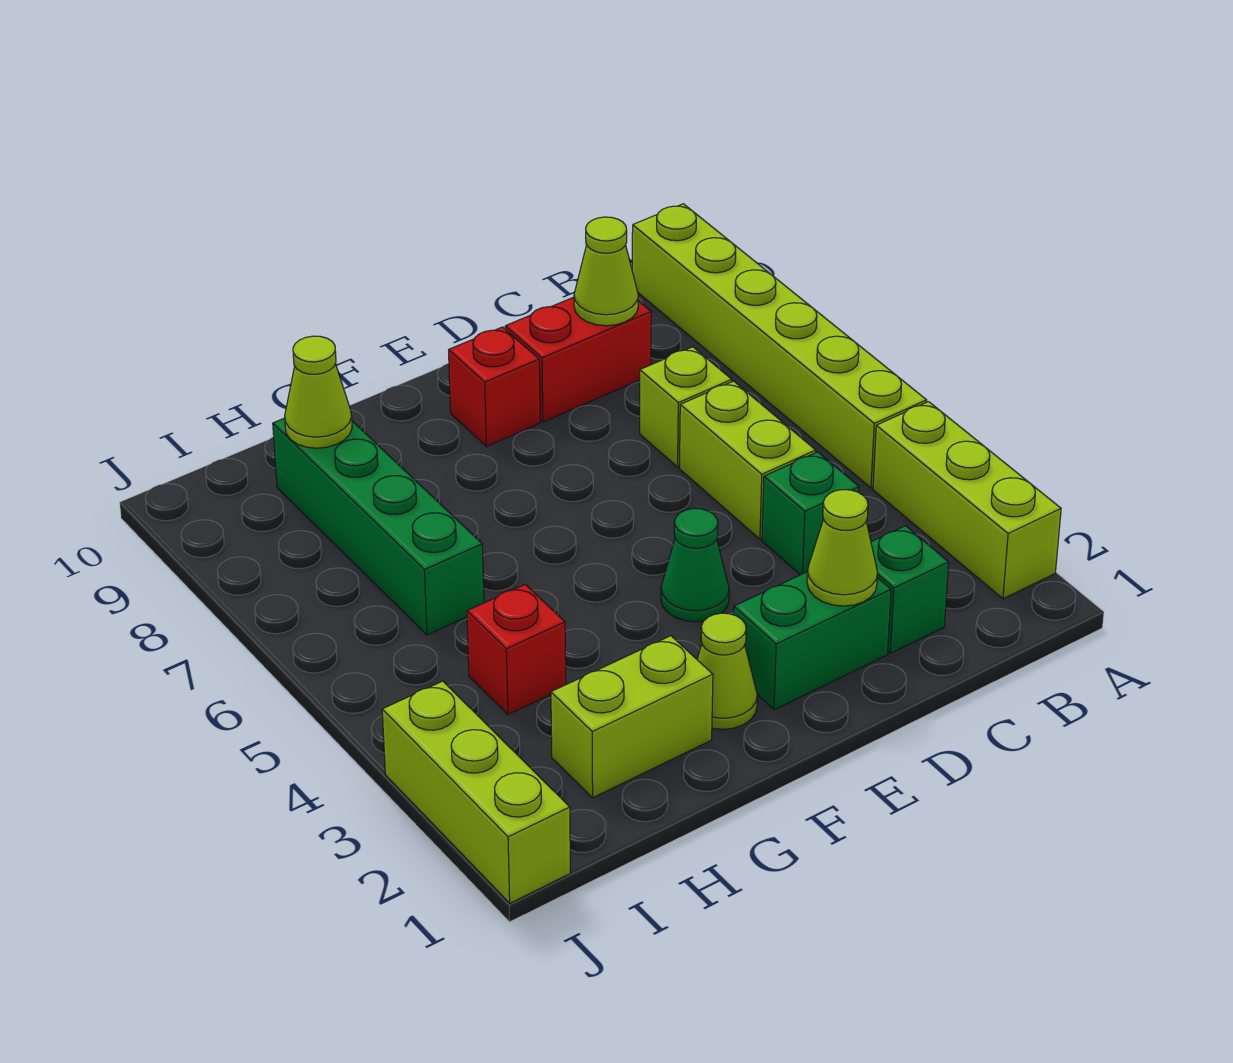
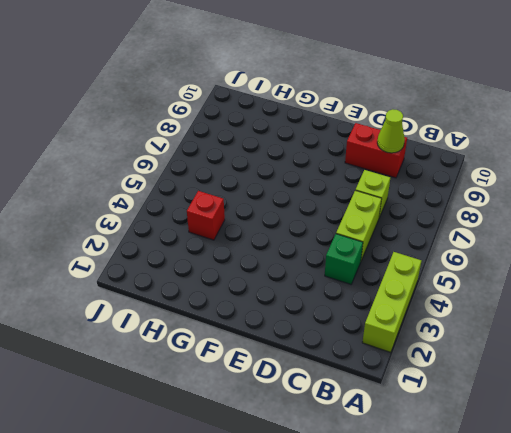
none -> lime 1x6 brick [632,204,927,488]
none -> green 1x1 brick [871,526,949,653]
none -> green 1x2 brick [734,572,891,710]

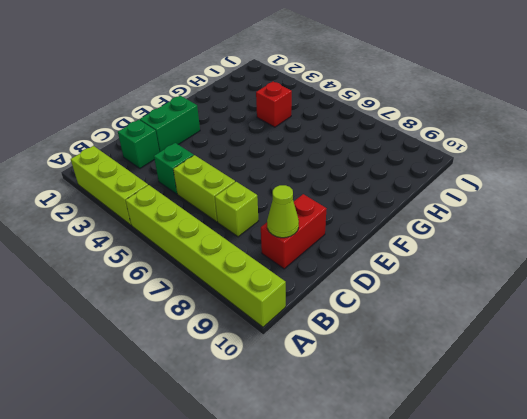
none -> green 1x1 cone [661,508,729,622]
none -> red 1x1 brick [449,327,540,446]
none -> lime 1x1 cone [697,613,757,729]

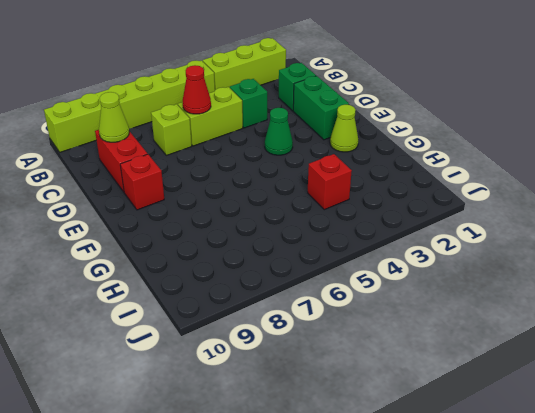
red 1x1 cone [183,65,211,114] -> none
none -> lime 1x2 brick [551,636,713,798]
none -> green 1x4 brick [273,418,484,635]
none -> lime 1x3 brick [382,681,570,903]

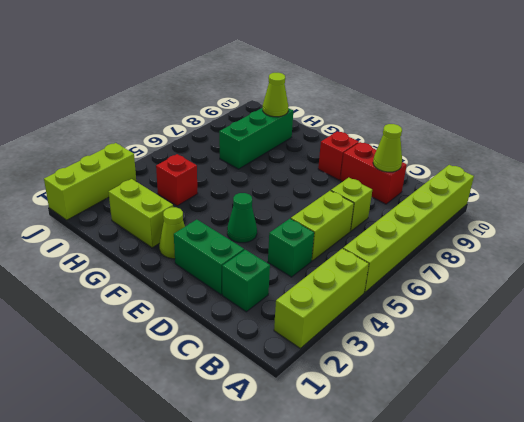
green 1x3 brick [219,108,293,169] -> green 1x4 brick [273,418,484,635]
none -> lime 1x1 cone [807,490,878,606]

